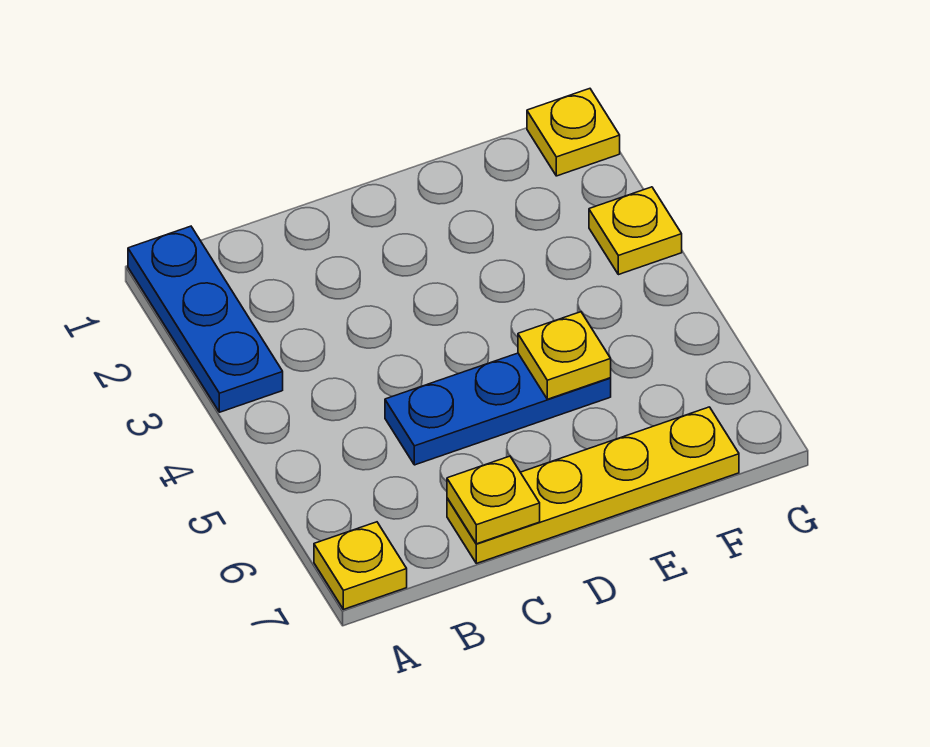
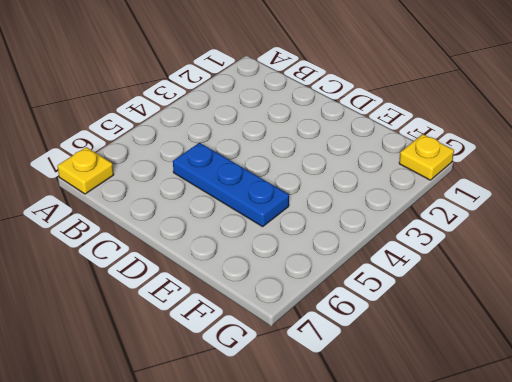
none -> blue 1x3 plate [128,226,283,412]
none -> yellow 1x4 plate [447,407,739,563]

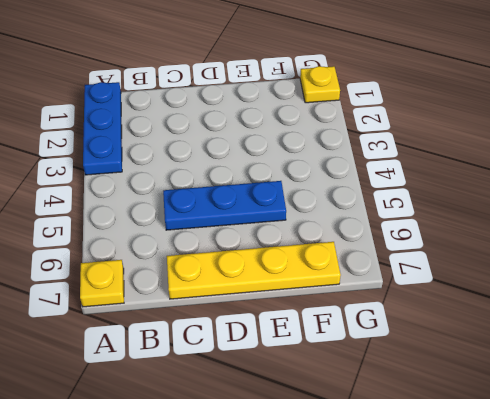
none -> yellow 1x1 plate [589,187,682,275]
none -> yellow 1x1 plate [447,456,540,544]

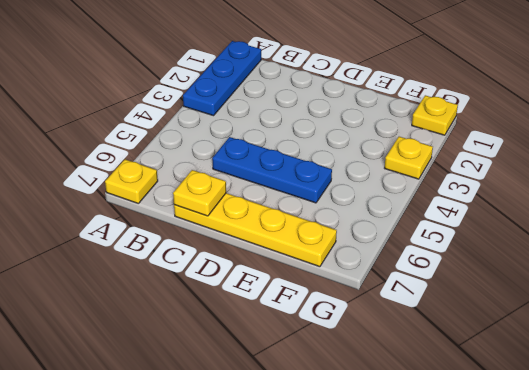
none -> yellow 1x1 plate [518,312,611,399]

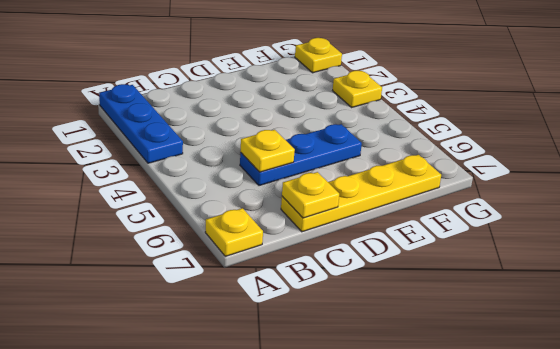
yellow 1x1 plate [240,130,295,172] -> yellow 1x1 plate moved to [518,312,611,399]

